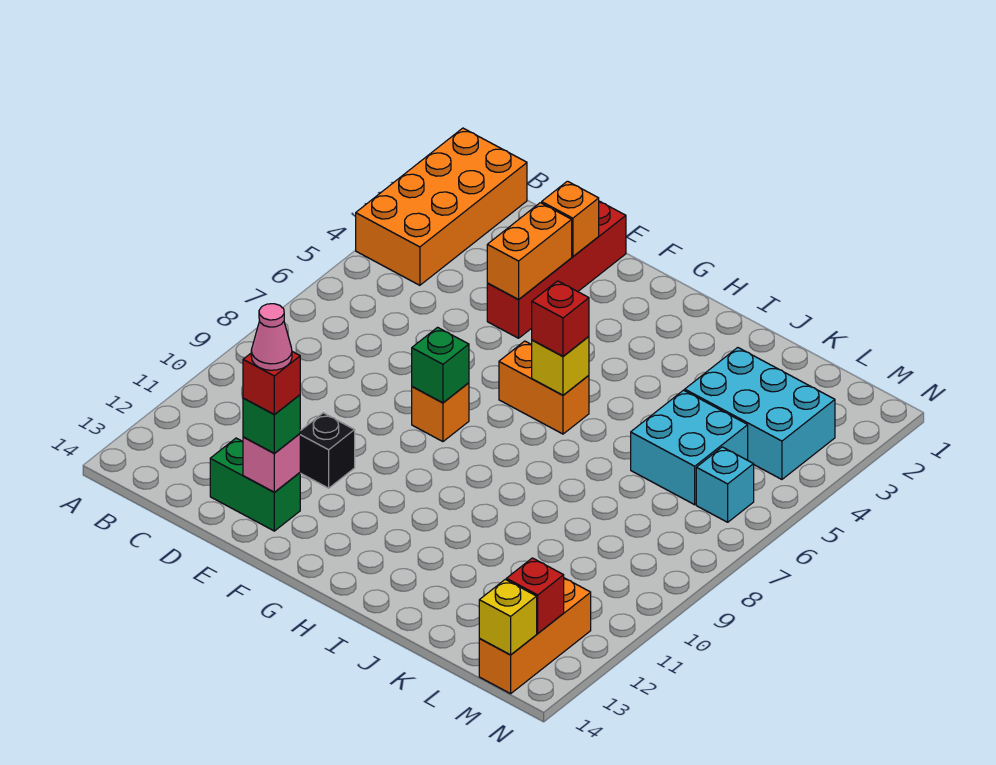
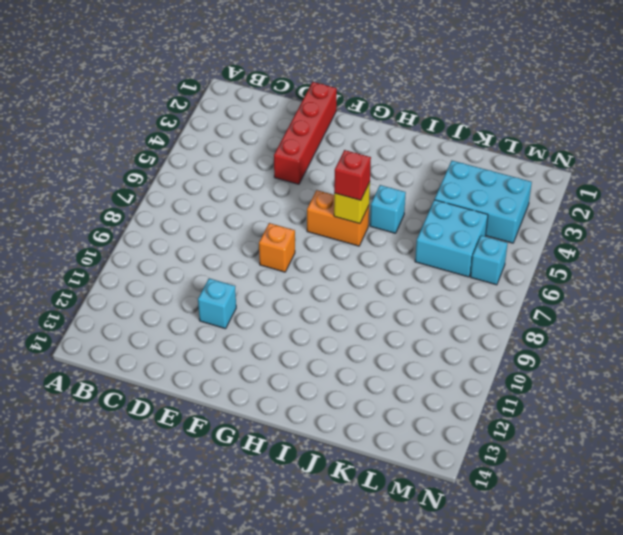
cyan 1x1 brick [198,278,236,329] -> black 1x1 brick [300,413,355,488]
cyan 1x1 brick [370,185,406,233] -> none
none -> orange 2x4 brick [356,128,527,285]
none -> green 1x2 brick [210,438,300,531]
none -> orange 1x3 brick [479,578,591,694]

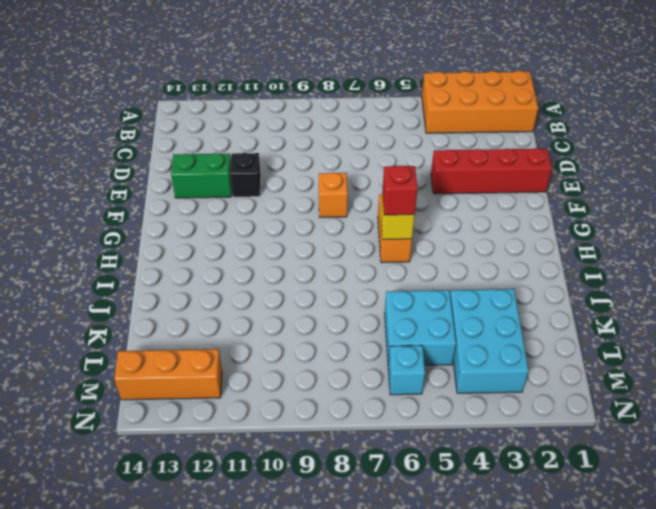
green 1x2 brick [171,153,232,198] -> green 1x2 brick turned to [210,438,300,531]
none -> orange 1x1 brick [542,181,599,257]
none -> orange 1x2 brick [487,203,572,299]
none -> pink 1x1 brick [243,434,300,492]

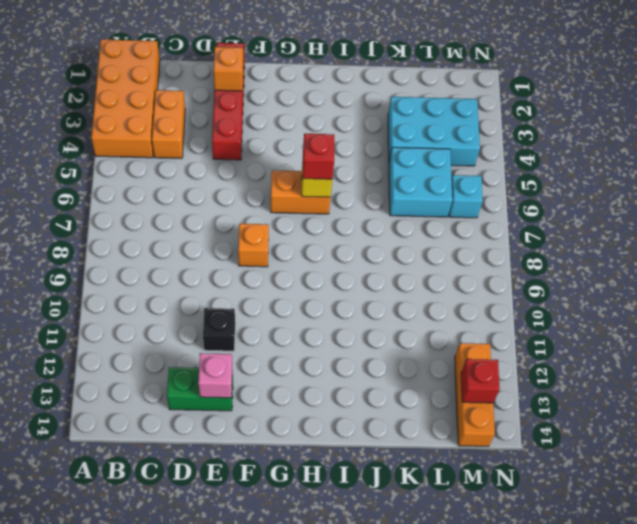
orange 1x2 brick [152,90,185,158] -> orange 1x2 brick moved to [487,203,572,299]
none -> green 1x1 brick [412,327,469,403]
none -> yellow 1x1 brick [479,580,537,655]
none -> green 1x1 brick [243,395,300,453]

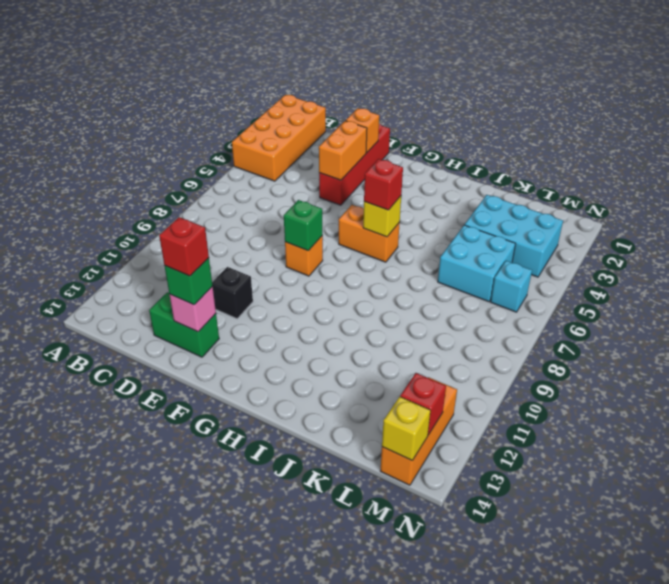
none -> pink 1x1 cone [251,304,292,370]

